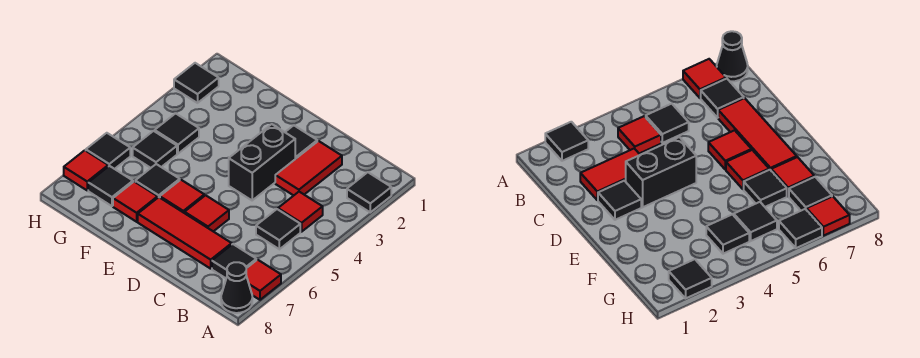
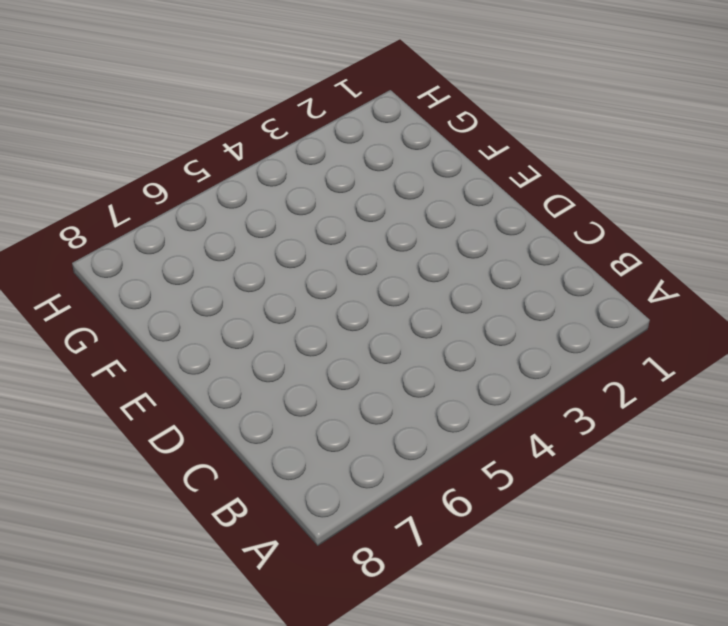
none -> black 1x1 tile [347,172,391,212]
none -> red 1x1 tile [246,260,281,300]
none -> black 1x1 cone [221,262,252,313]

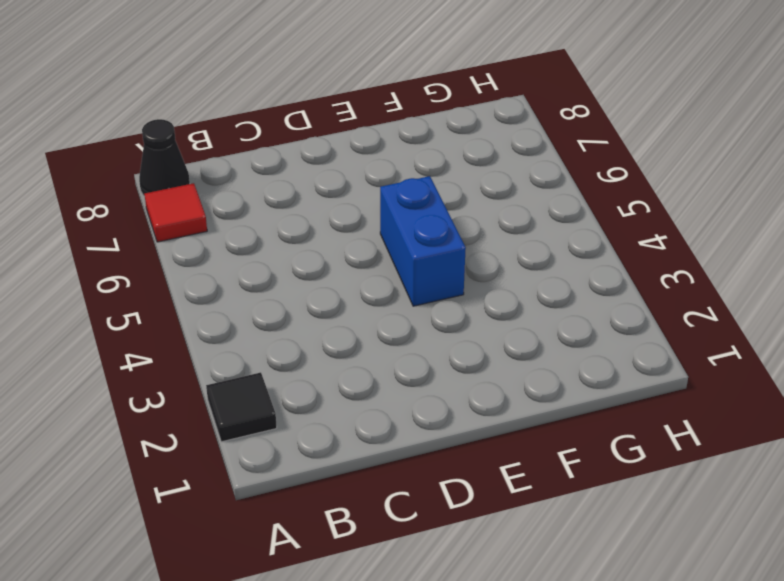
blue 1x2 brick [380,176,466,306] -> none
none -> red 1x1 tile [278,192,323,232]
none -> black 1x1 tile [256,209,300,249]
none -> black 1x1 tile [212,244,256,278]

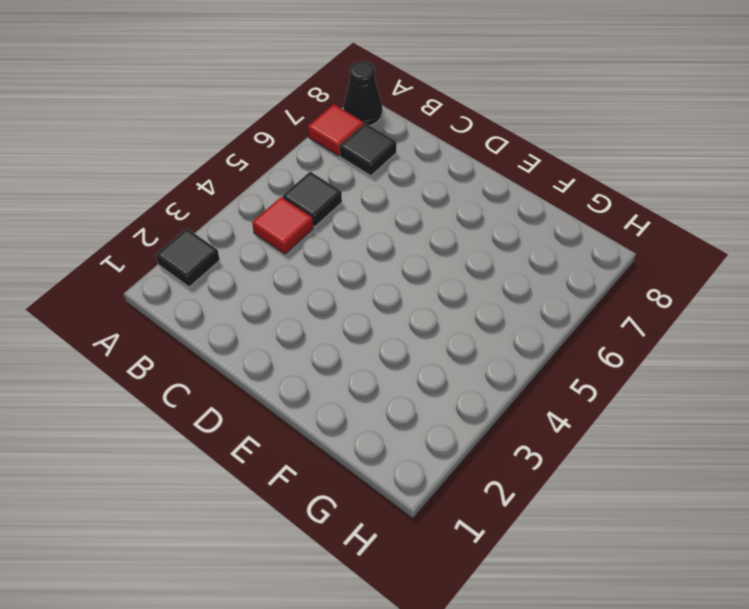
none -> red 1x2 tile [275,141,342,196]
none -> red 1x3 tile [138,197,232,269]
none -> black 1x1 tile [285,125,317,159]

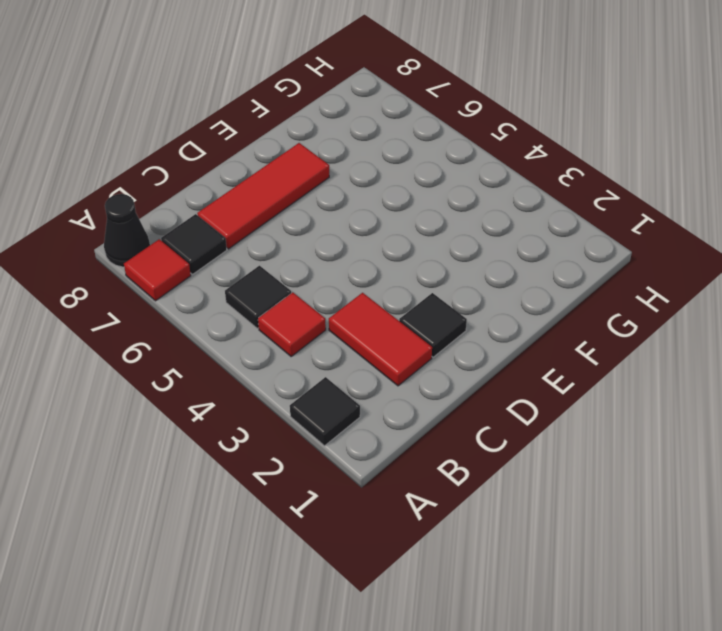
none -> black 1x2 brick [229,124,295,200]
none -> red 1x1 tile [185,195,229,231]
none -> red 1x1 tile [160,180,204,213]

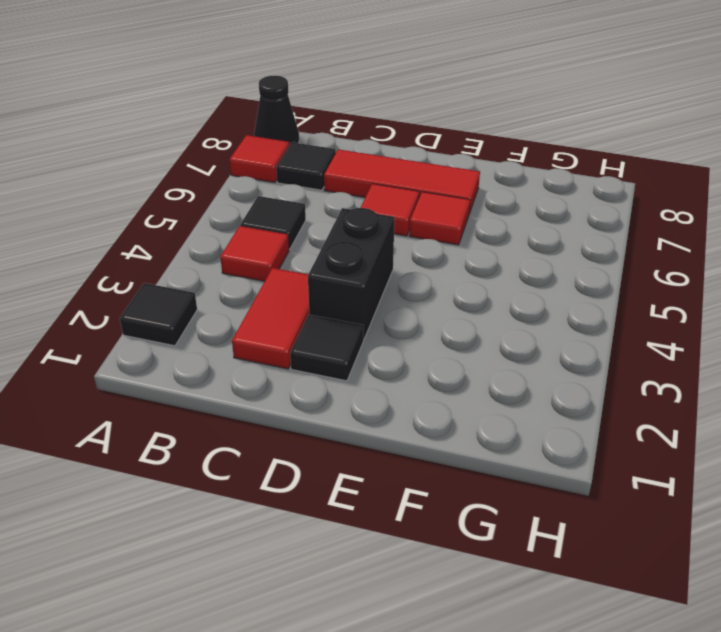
none -> black 1x1 tile [135,164,180,197]
none -> red 1x1 tile [113,182,158,222]
none -> black 1x1 tile [155,113,199,154]

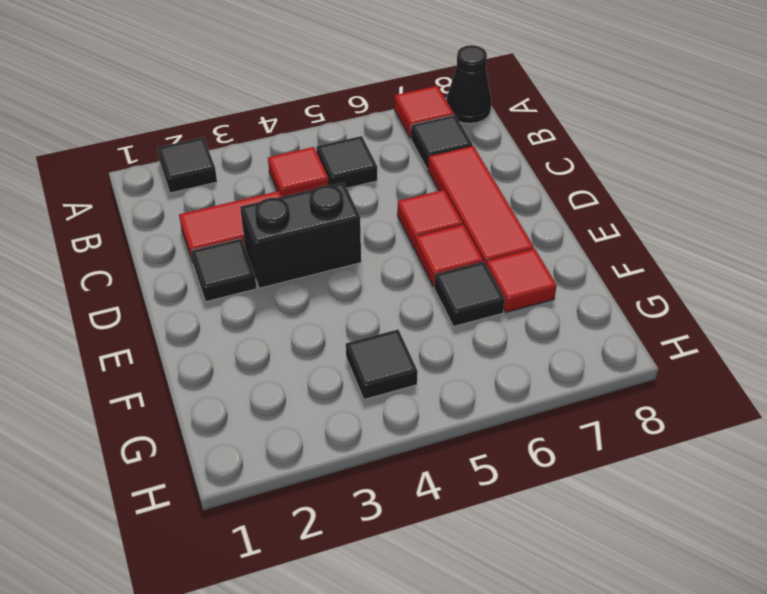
none -> black 1x1 tile [133,131,177,168]
none -> black 1x1 tile [88,166,133,206]
none -> black 1x1 tile [174,63,219,103]

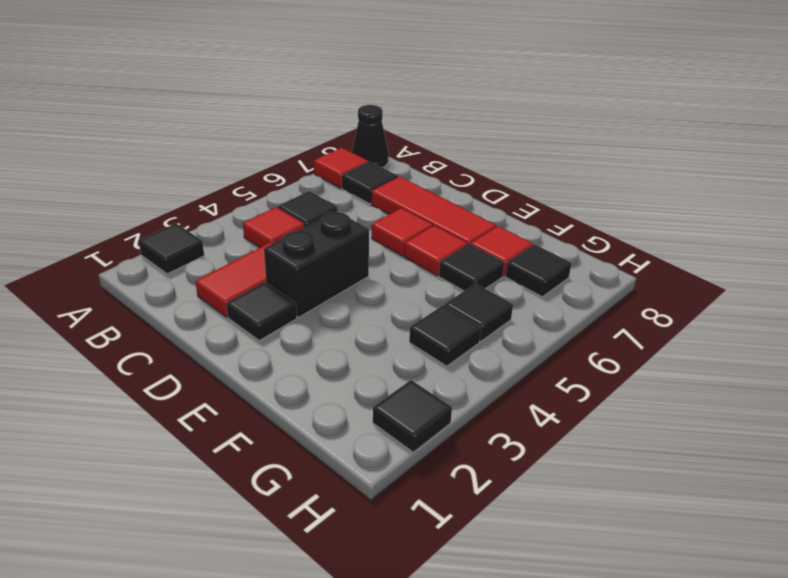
none -> black 1x1 tile [86,133,130,169]
none -> red 1x1 tile [64,150,108,190]

